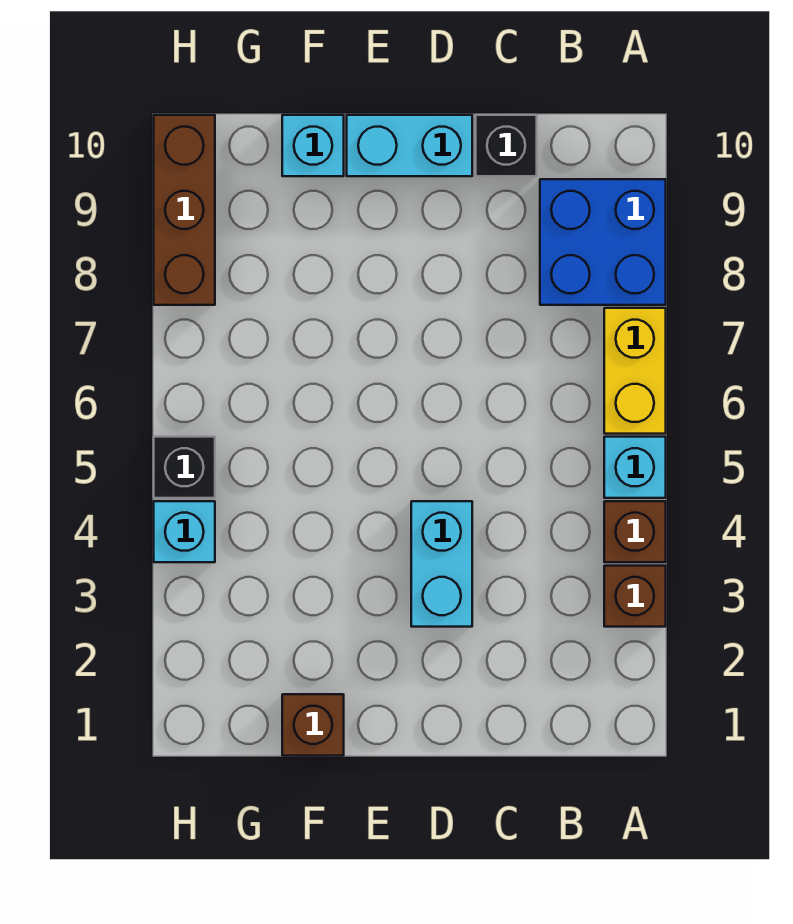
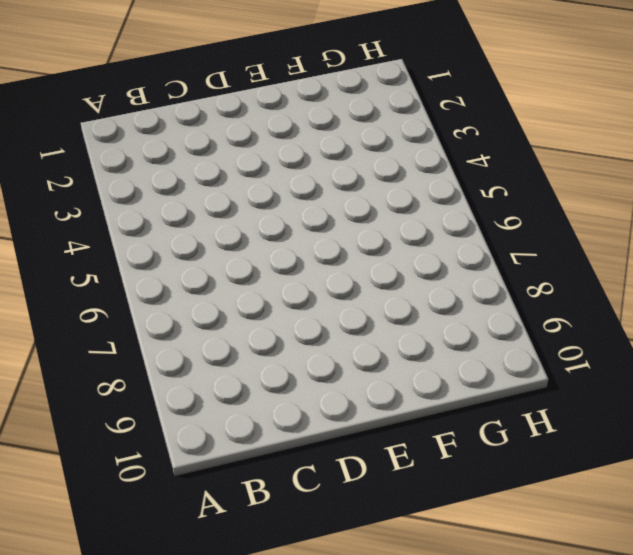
none -> brown 1x1 brick [604,566,666,627]
none -> brown 1x1 brick [604,501,666,562]
none -> cyan 1x1 brick [604,437,666,498]

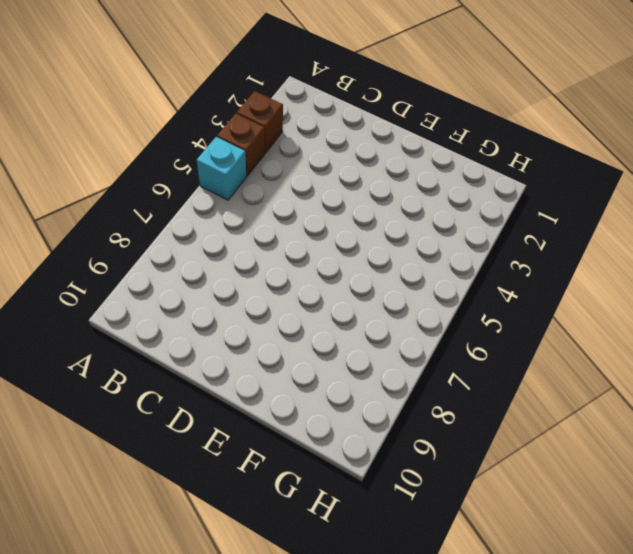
none -> yellow 1x2 brick [604,308,666,434]
none -> blue 2x2 brick [540,179,666,305]
none -> black 1x1 brick [476,115,537,176]

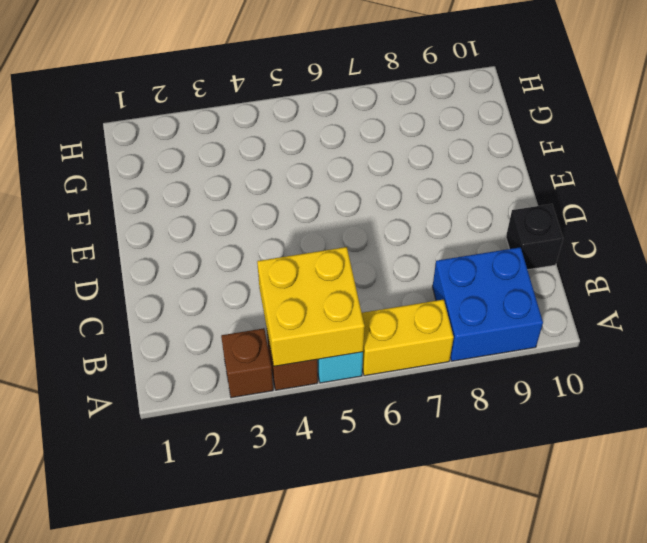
yellow 2x2 brick [257,247,365,366] -> none
none -> cyan 1x2 brick [411,501,472,627]
none -> cyan 1x2 brick [347,115,472,176]
none -> brown 1x1 brick [282,694,344,756]

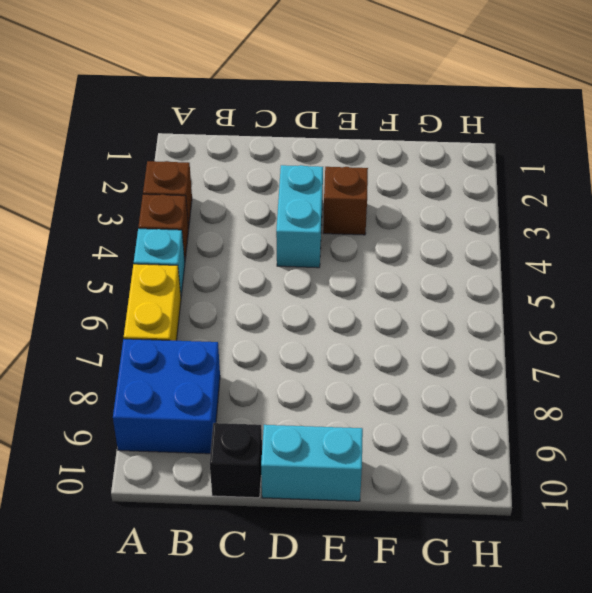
brown 1x1 brick [323,167,368,235] -> brown 1x1 brick moved to [282,694,344,756]
none -> cyan 1x1 brick [282,115,344,176]
none -> cyan 1x1 brick [154,501,215,562]
none -> black 1x1 brick [154,437,215,498]

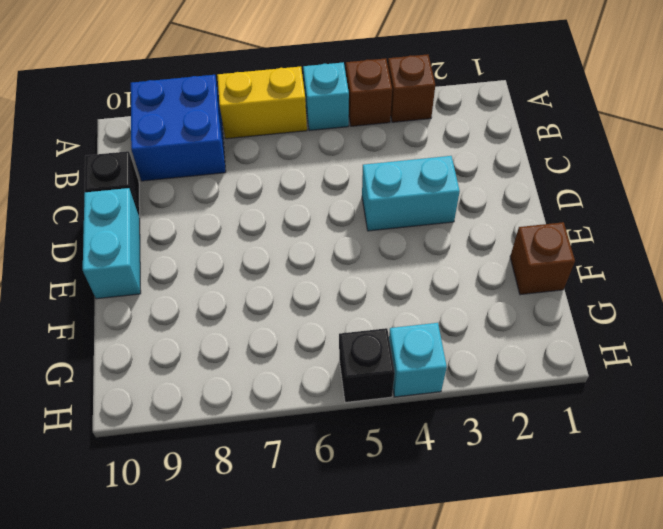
none -> cyan 1x1 brick [282,115,344,176]
none -> brown 1x3 brick [154,115,215,305]

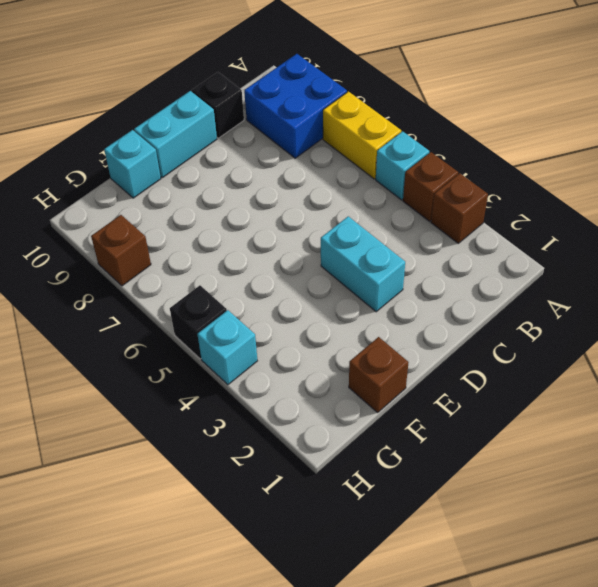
brown 1x1 brick [91,215,151,286] -> brown 1x3 brick [154,115,215,305]

